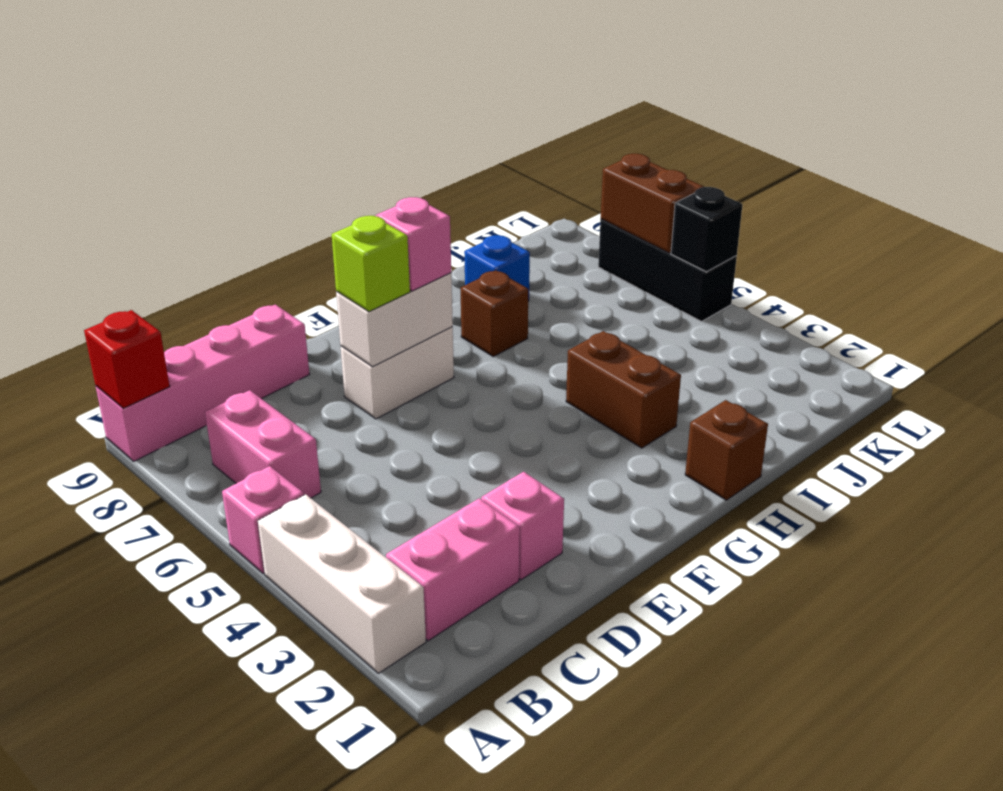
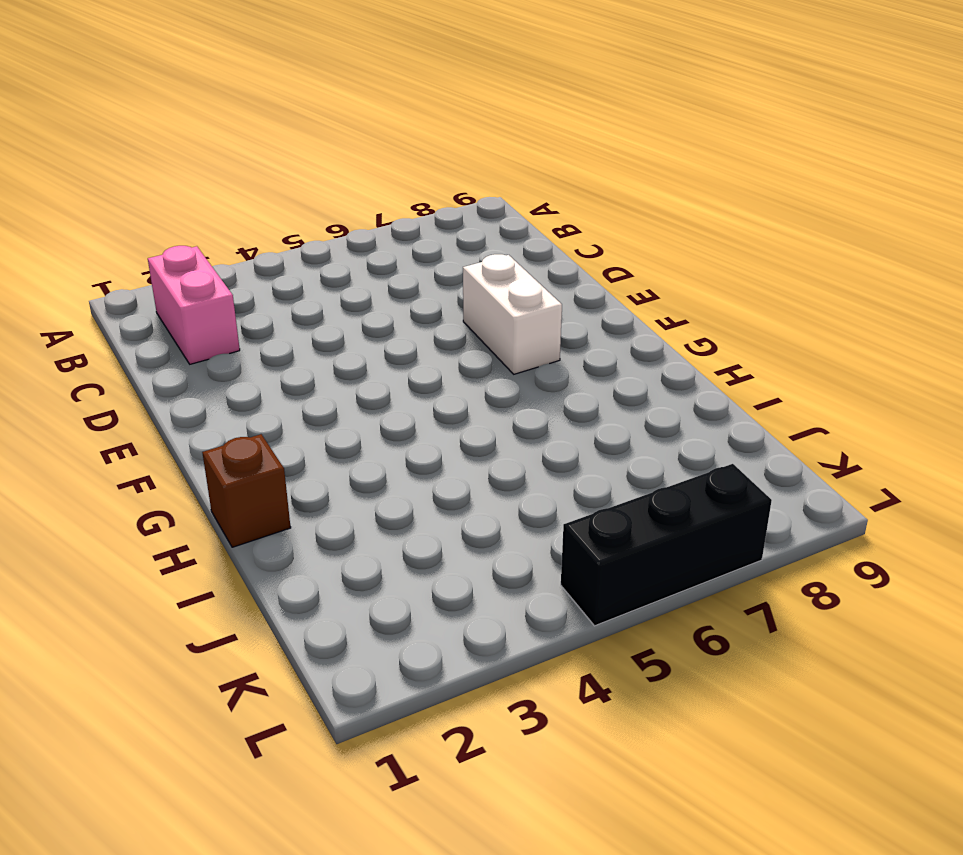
none -> white 1x3 brick [258,494,426,673]
none -> pink 1x1 brick [222,466,304,574]
none -> pink 1x4 brick [96,305,310,461]

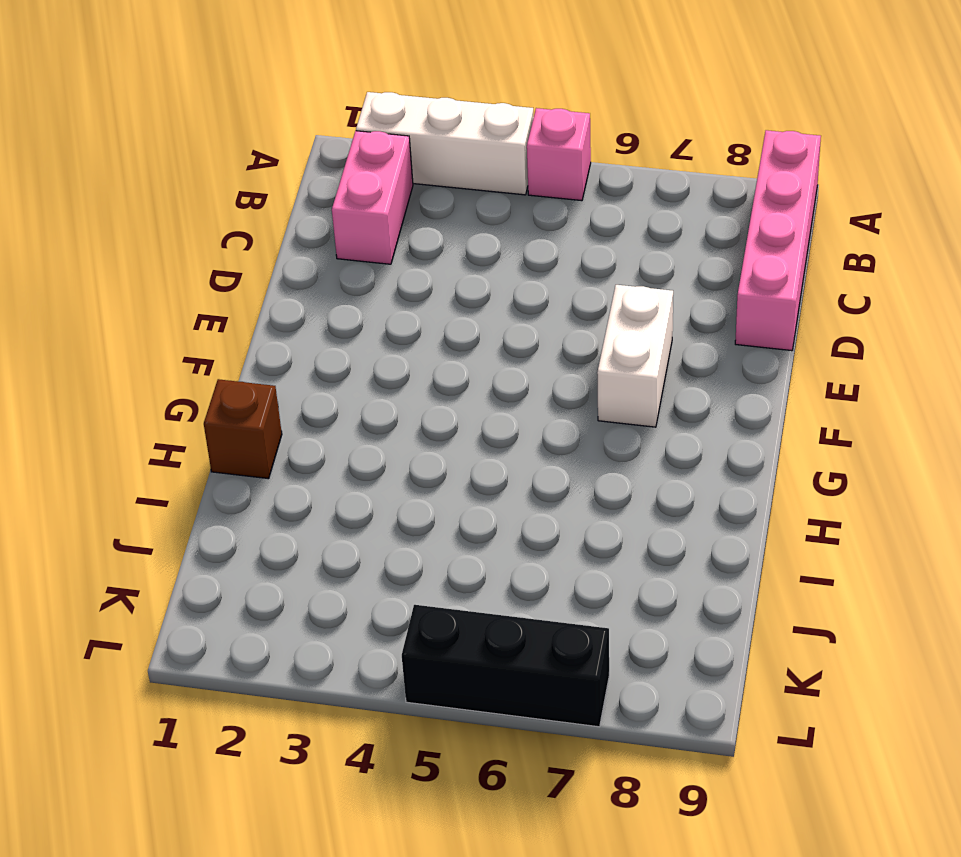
none -> pink 1x2 brick [205,390,321,498]
none -> pink 1x1 brick [481,472,564,580]
none -> brown 1x2 brick [566,331,681,448]

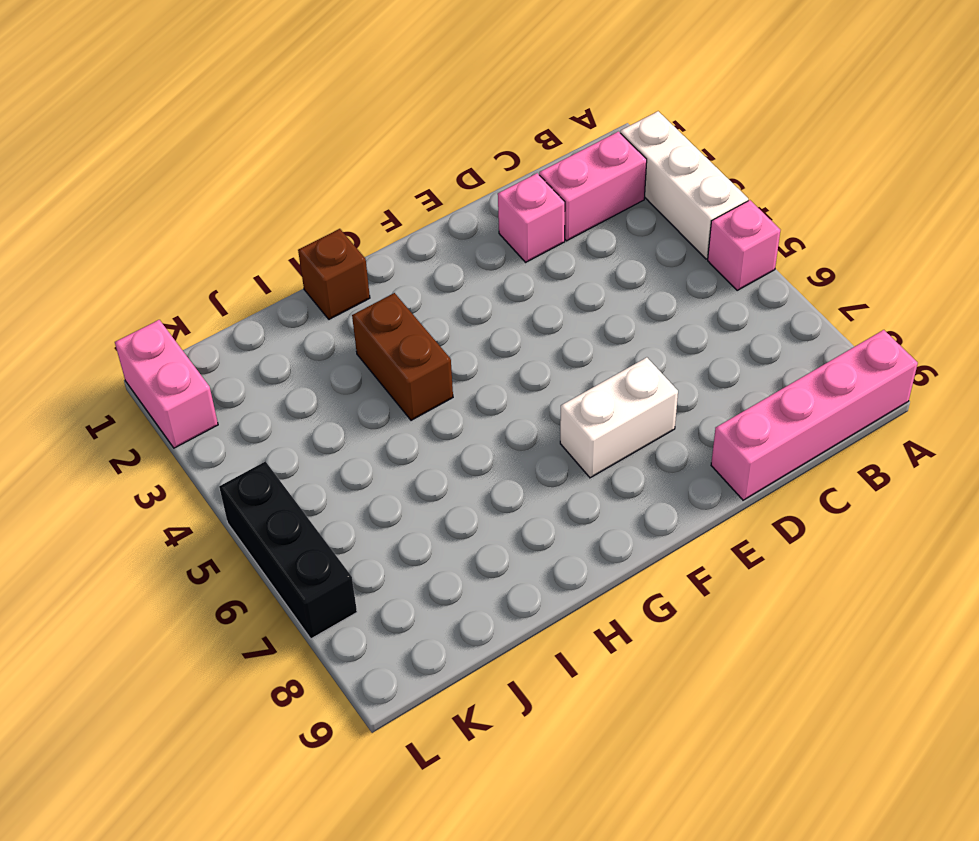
pink 1x2 brick [115,320,218,448] -> pink 1x2 brick moved to [205,390,321,498]
none -> brown 1x1 brick [460,270,528,357]
none -> blue 1x1 brick [464,235,530,301]
none -> red 1x1 brick [84,310,170,408]

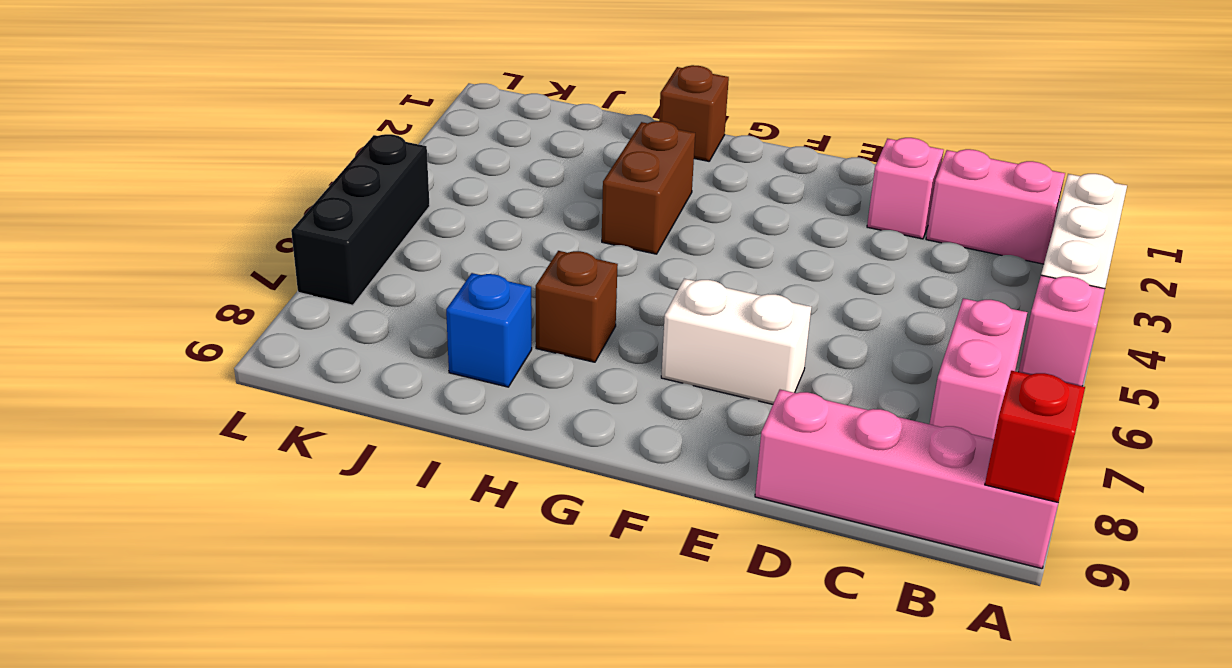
none -> white 1x2 brick [336,273,453,367]
none -> black 1x1 brick [671,187,743,272]
none -> brown 1x2 brick [601,154,704,253]

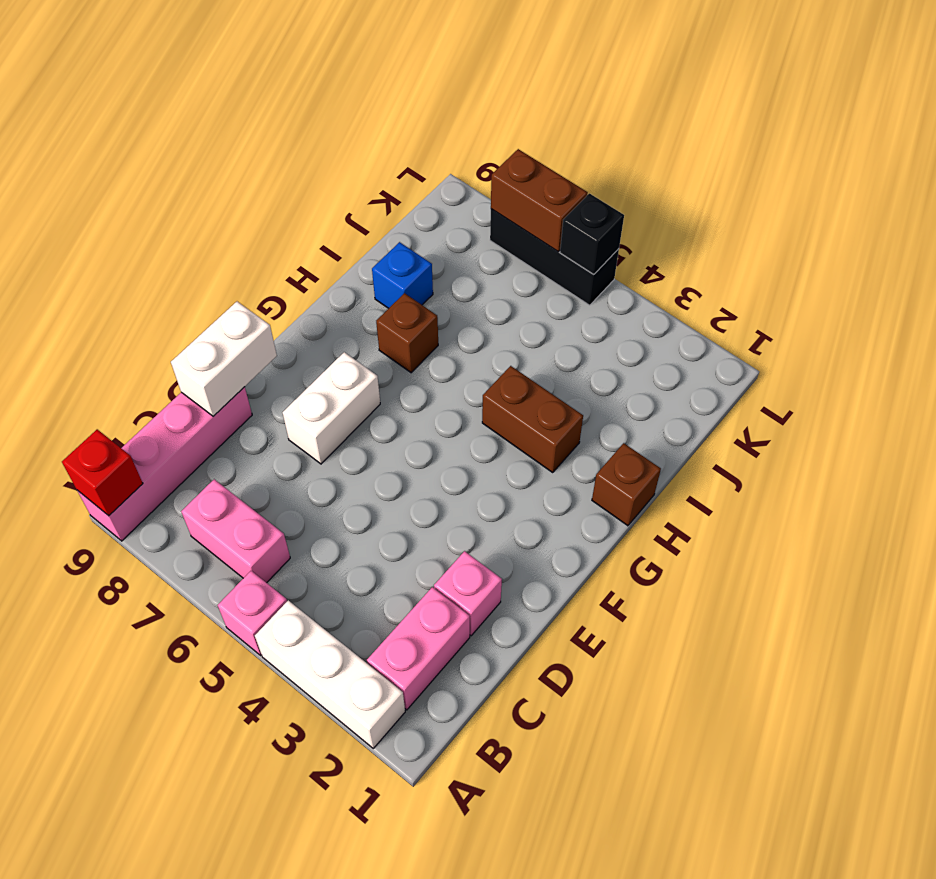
white 1x2 brick [171,302,277,416] -> white 1x2 brick moved to [336,273,453,367]
none -> lime 1x1 brick [332,216,410,312]
none -> pink 1x1 brick [376,197,451,291]

